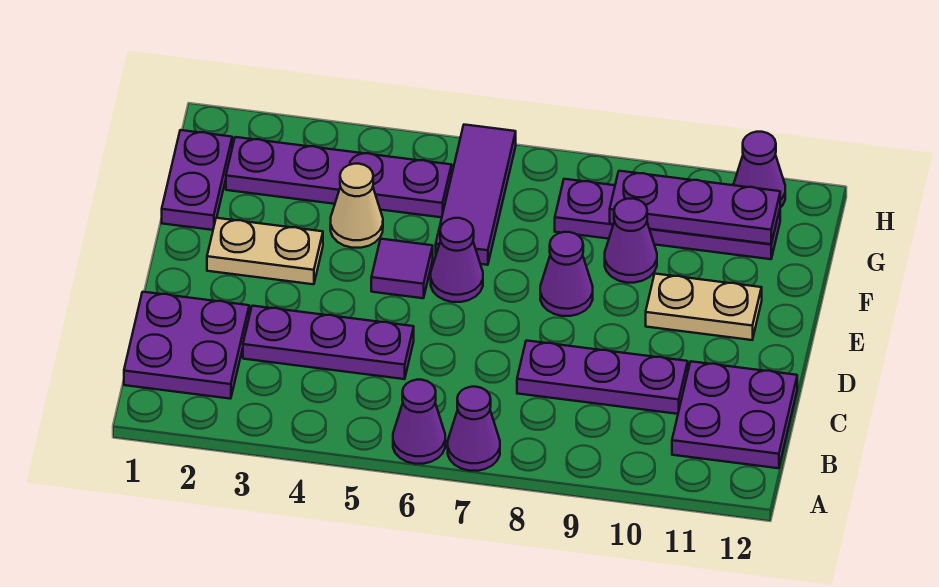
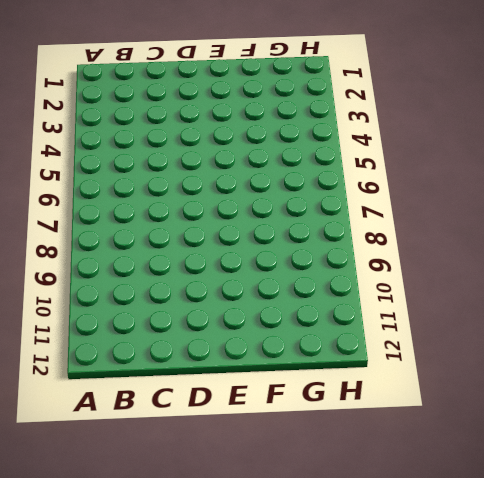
none -> purple 1x1 cone [393,380,445,464]
none -> purple 1x1 cone [448,387,500,471]
none -> purple 2x2 plate [124,292,249,399]

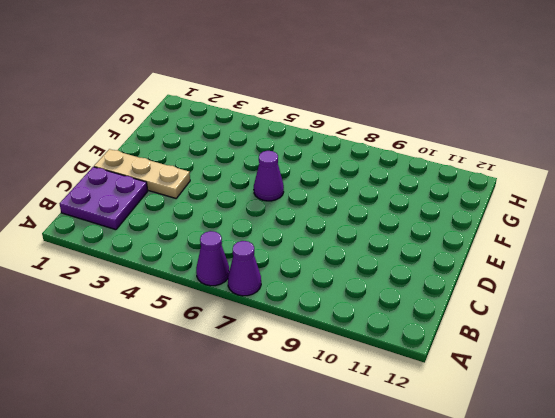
tan 1x3 plate [94,149,190,198] -> none
none -> purple 2x2 plate [672,361,797,468]
none -> purple 1x3 plate [243,306,414,379]
none -> purple 1x3 plate [517,341,688,414]

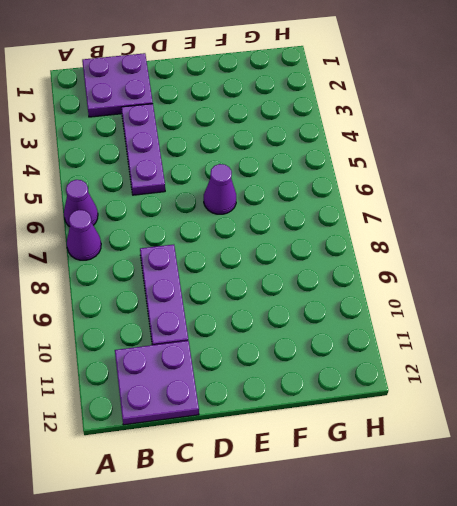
none -> tan 1x2 plate [207,218,323,284]
none -> purple 1x1 tile [371,239,433,298]
none -> purple 1x1 cone [540,232,593,316]

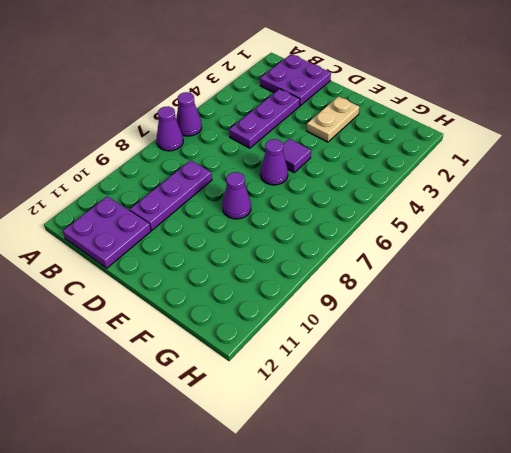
none -> tan 1x2 plate [646,274,762,340]
none -> purple 1x2 plate [162,130,232,230]
none -> tan 1x1 cone [330,164,383,248]

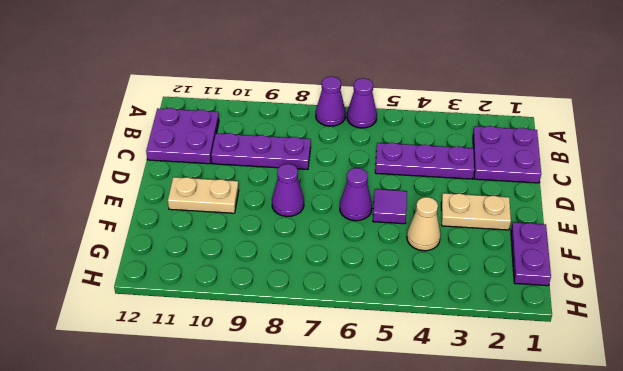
none -> purple 1x3 tile [436,125,516,265]
none -> purple 1x1 cone [605,199,657,283]
none -> purple 1x4 plate [226,137,452,217]

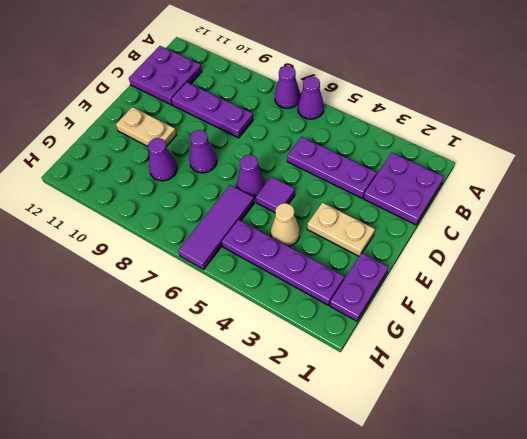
none -> purple 1x4 plate [555,179,780,259]
none -> purple 1x1 cone [734,132,785,208]
none -> purple 1x3 plate [610,171,780,244]

